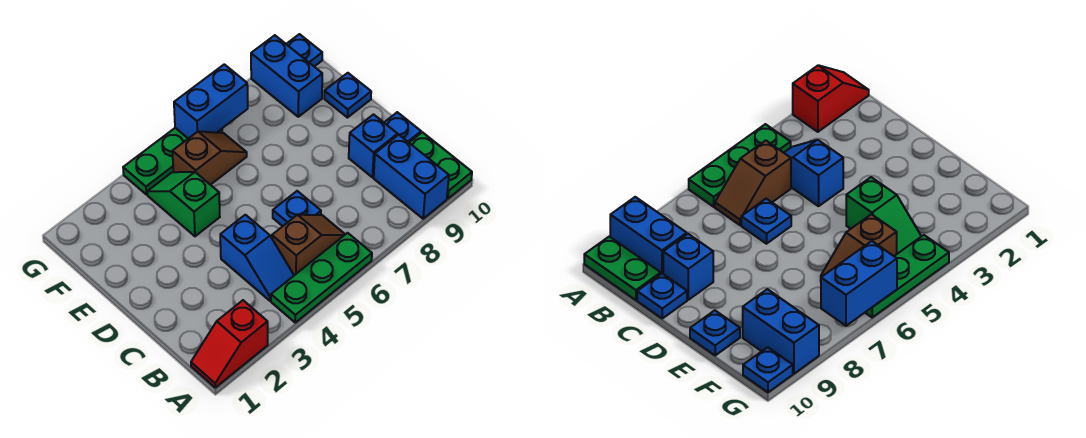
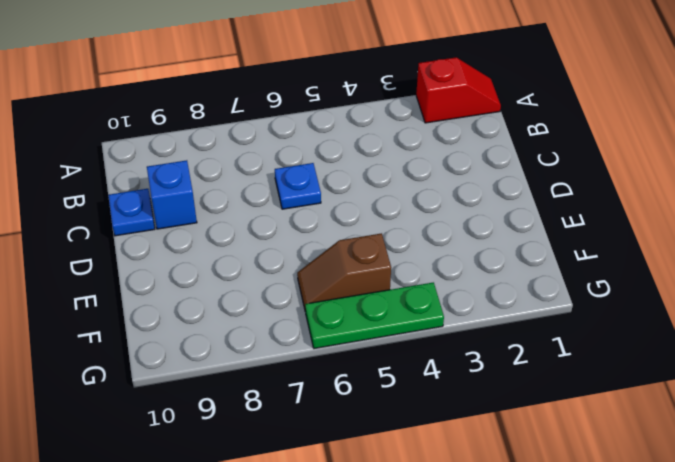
none -> green 1x3 plate [271,233,372,323]
none -> blue 1x2 brick [374,135,449,219]
none -> green 1x2 plate [409,132,472,199]

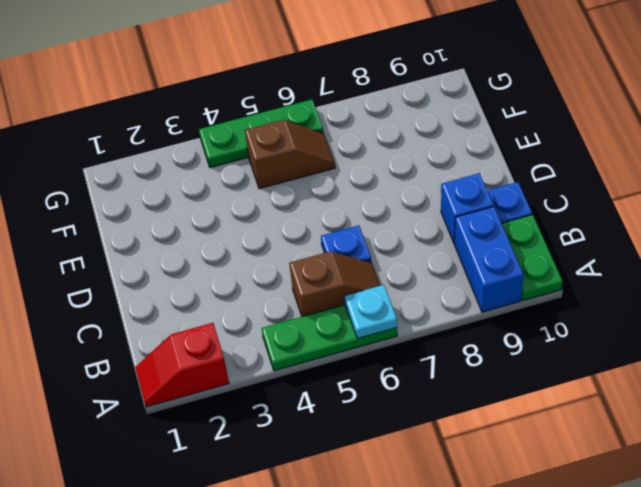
cyan 1x1 plate [344,285,397,339] -> none
none -> blue 1x2 slope [220,215,294,301]
none -> green 1x2 slope [147,172,220,236]
none -> blue 1x1 plate [324,73,371,118]

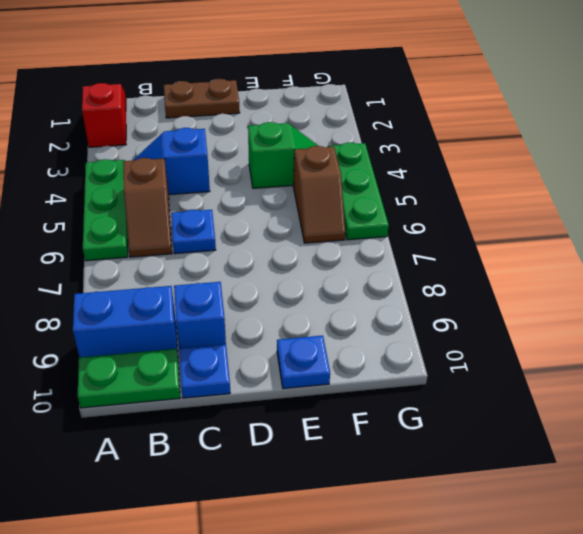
brown 1x2 plate [164,79,240,118] -> none
none -> blue 1x2 brick [251,35,322,117]
none -> blue 1x1 plate [287,34,322,66]
none -> blue 1x2 brick [174,64,248,139]

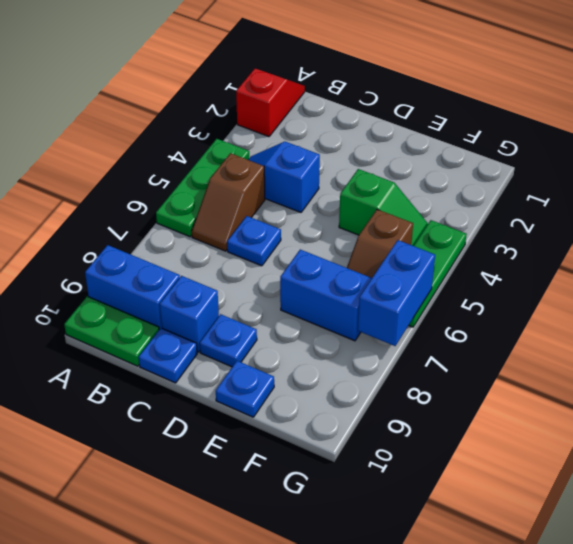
blue 1x1 plate [200,314,257,367] -> blue 1x1 plate moved to [287,34,322,66]
blue 1x2 brick [280,250,372,341] -> blue 1x2 brick moved to [251,35,322,117]

